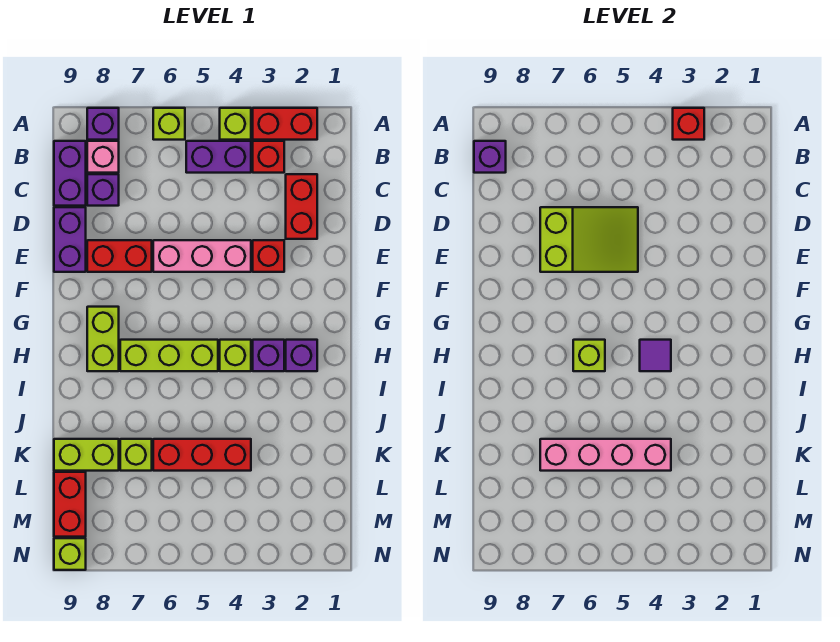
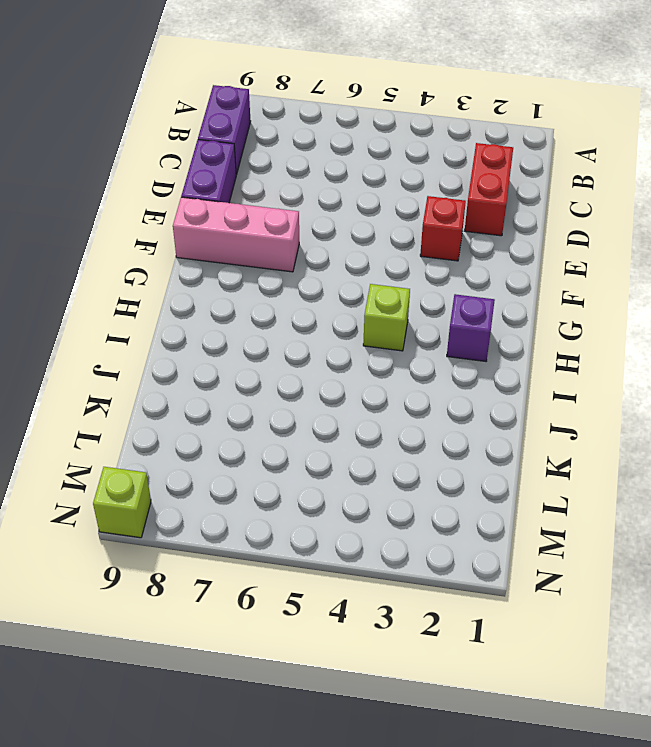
pink 1x3 brick [173,197,299,272] -> pink 1x3 brick moved to [153,240,251,272]
none -> red 1x2 brick [253,108,317,140]
none -> lime 1x1 brick [220,108,251,140]
none -> lime 1x1 brick [153,108,185,140]
none -> purple 1x1 brick [87,108,119,140]

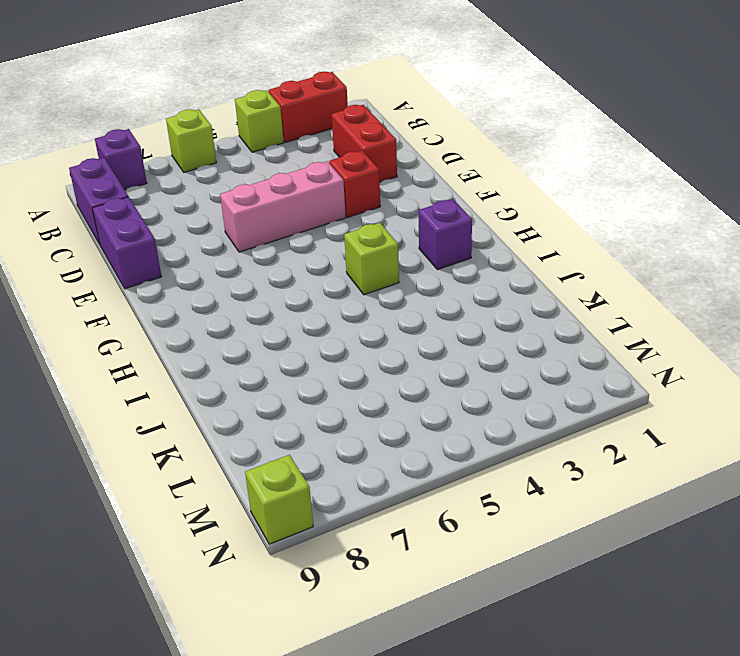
none -> red 1x1 brick [253,141,284,173]
none -> purple 1x2 brick [186,141,251,173]
none -> pink 1x1 brick [87,141,119,173]
none -> purple 1x1 brick [87,174,119,206]

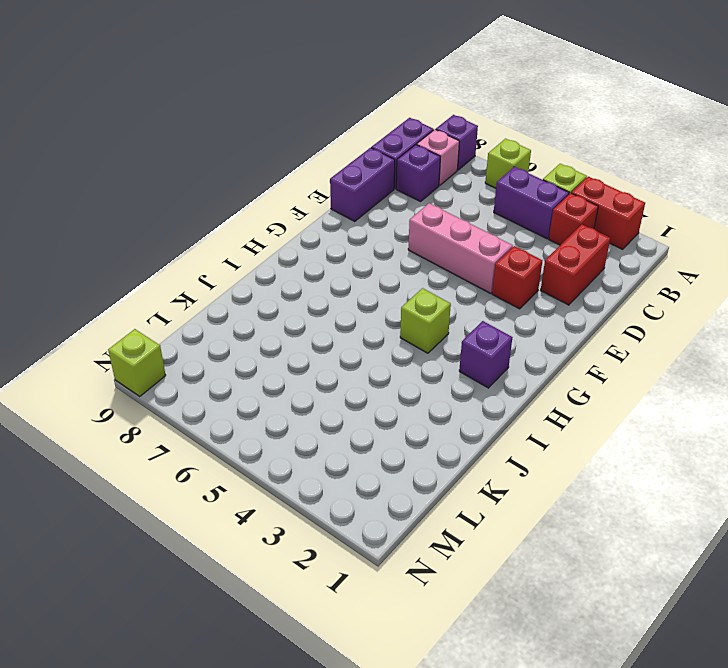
none -> red 1x2 brick [87,240,152,272]
none -> lime 1x2 brick [87,307,119,371]
none -> purple 1x1 brick [253,340,284,371]
none -> lime 1x3 brick [120,340,218,371]

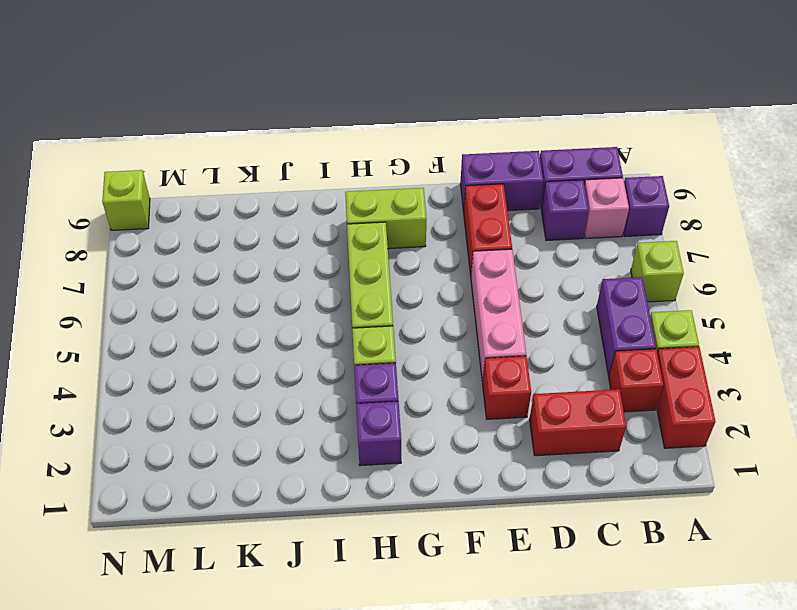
none -> red 1x3 brick [153,439,251,471]
none -> lime 1x1 brick [120,439,152,471]
none -> lime 1x2 brick [54,439,119,471]
none -> red 1x2 brick [54,472,86,537]

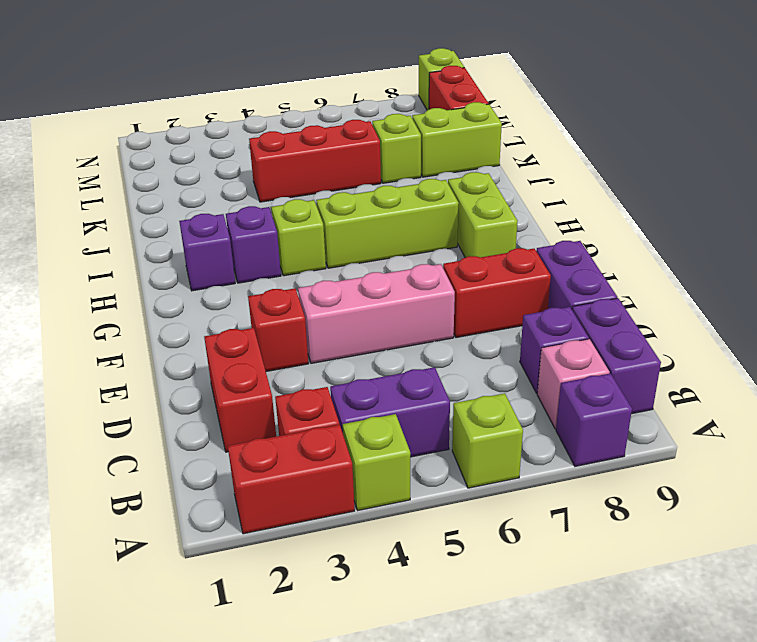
none -> red 1x1 brick [673,108,704,140]
none -> purple 1x1 brick [474,141,506,173]
none -> lime 2x3 slope [540,207,638,272]
none -> purple 1x1 tile [640,340,671,371]

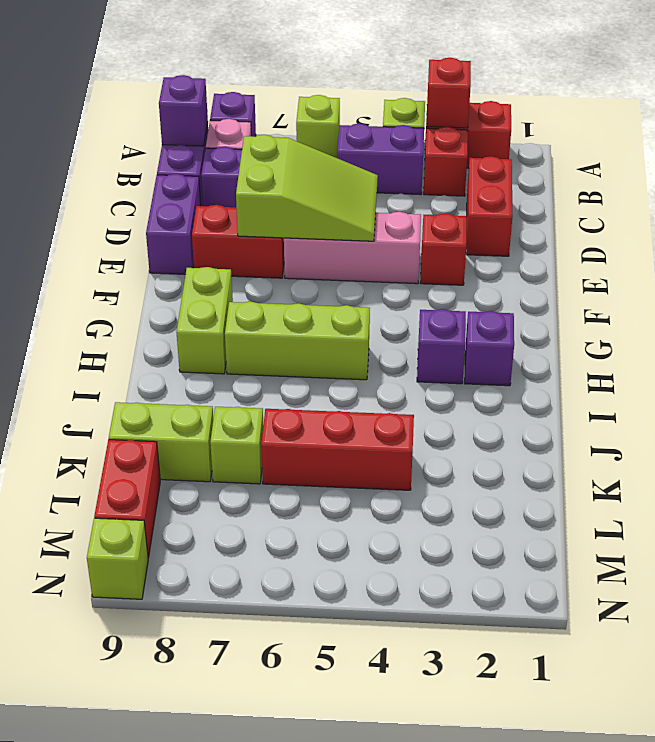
none -> lime 1x1 brick [220,340,251,371]
none -> purple 1x1 tile [640,340,671,371]
none -> lime 1x1 brick [573,340,605,371]
none -> pink 1x4 brick [540,439,671,471]

